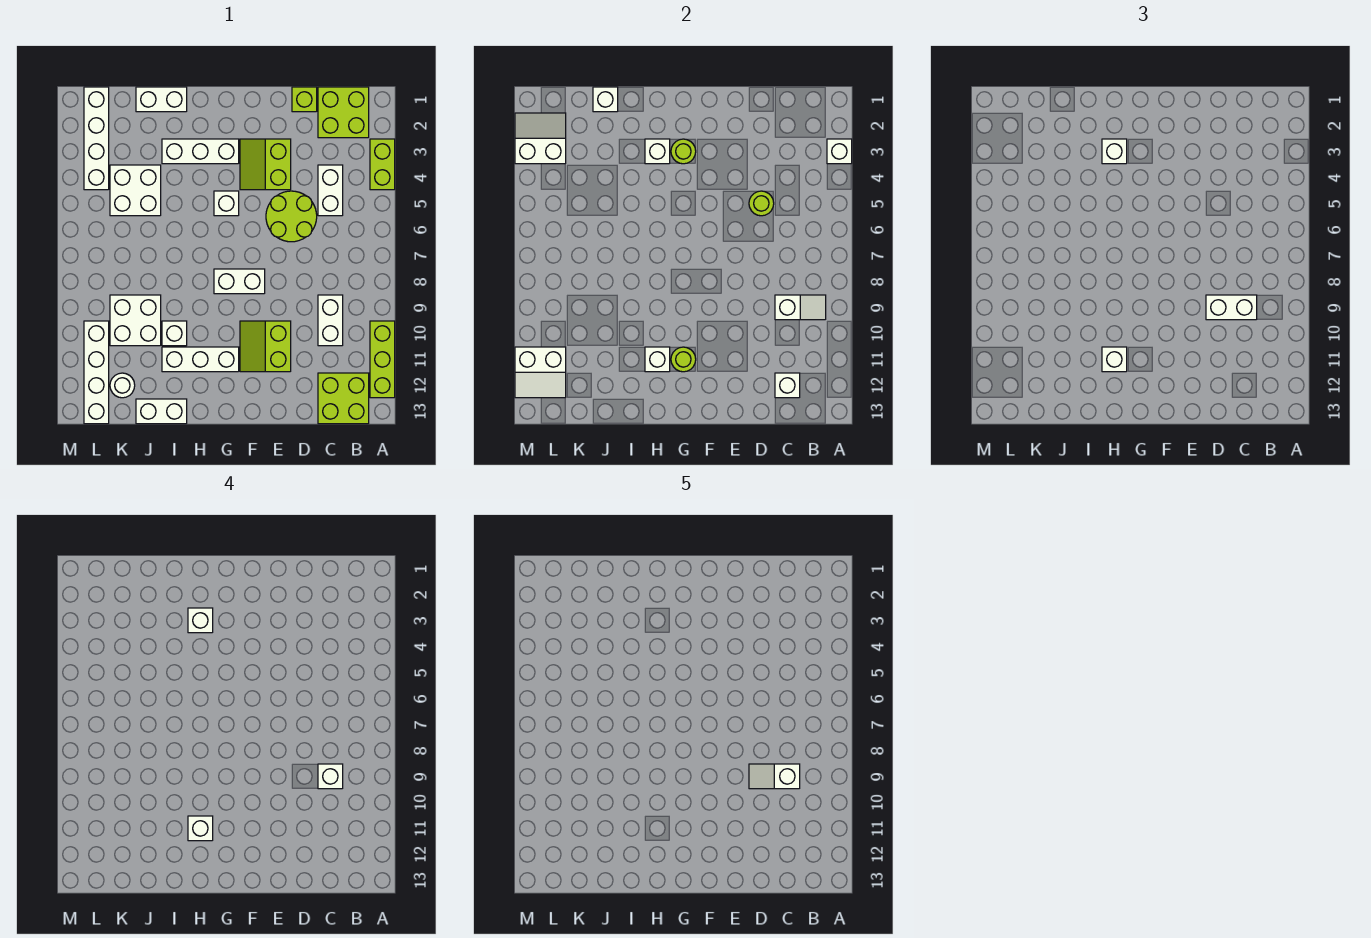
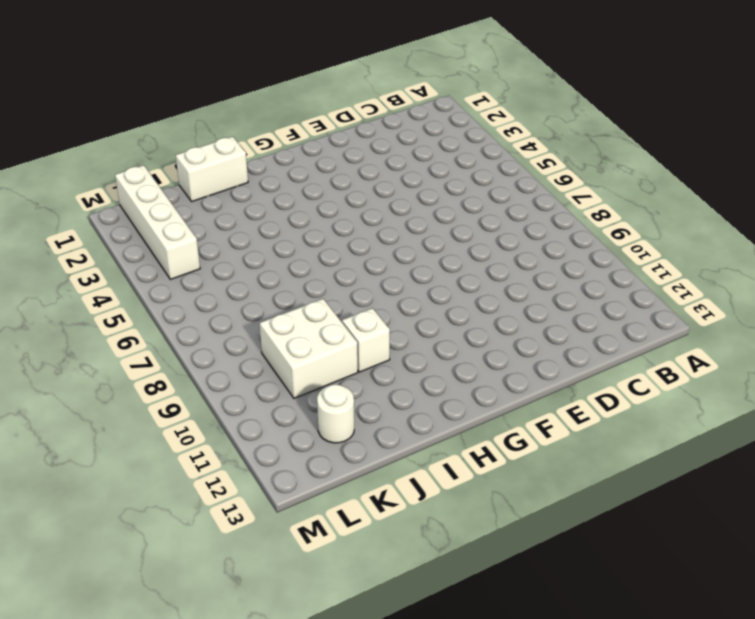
none -> lime 1x2 brick [370,139,395,190]
none -> lime 1x3 brick [370,321,395,398]
none -> lime 2x2 brick [318,87,369,138]
none -> lime 2x2 brick [318,373,369,424]

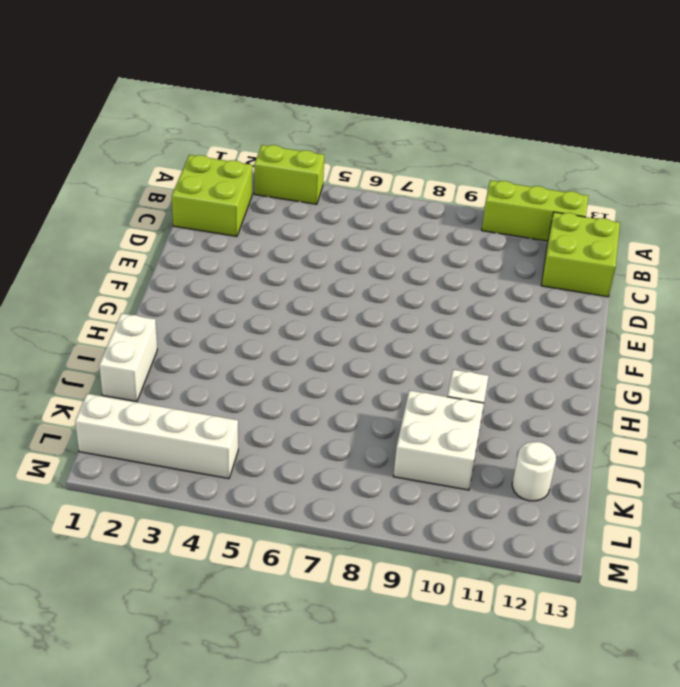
none -> white 1x2 brick [318,165,343,216]
none -> white 1x2 brick [318,295,343,346]
none -> lime 1x1 brick [292,87,317,112]
none -> lime 2x2 round brick [266,191,317,242]

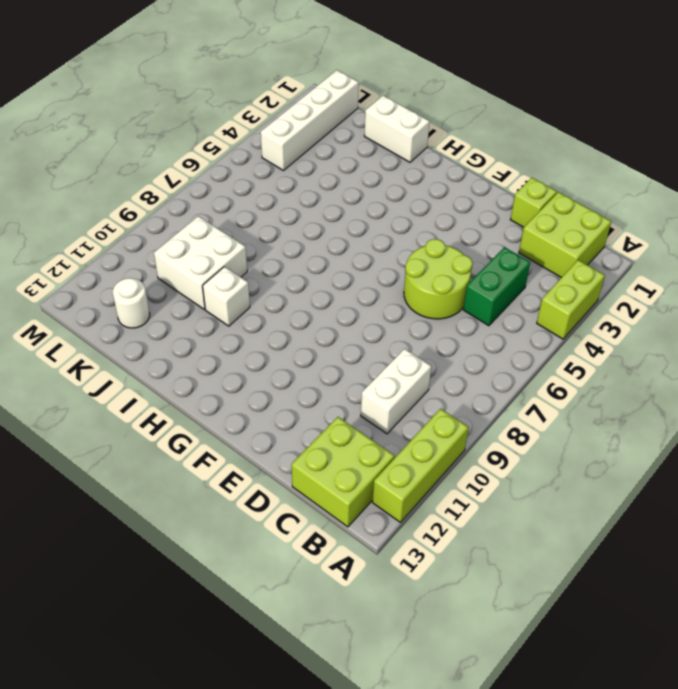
green 1x2 brick [463,247,530,326] -> white 1x2 brick [318,165,343,216]
none -> lime 2x2 slope [240,139,291,190]
none -> lime 2x2 slope [240,321,291,372]
none -> white 1x2 brick [214,269,265,294]
none -> white 1x3 brick [162,139,239,164]

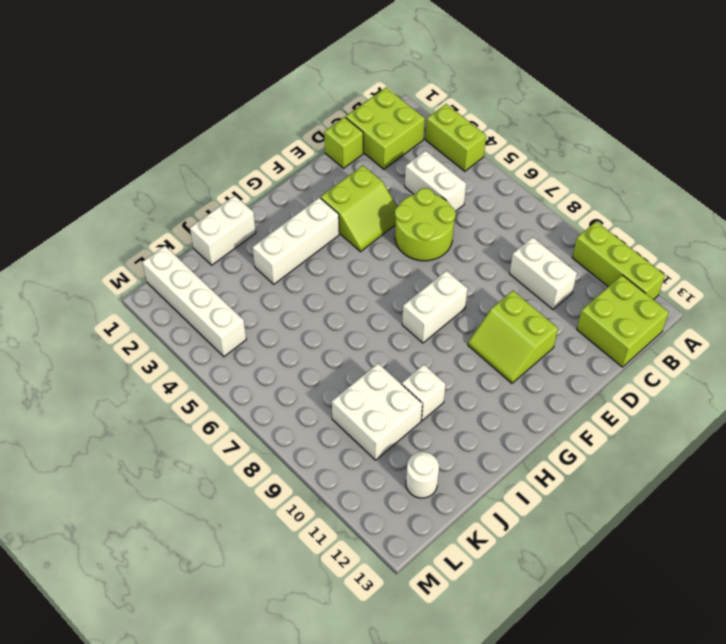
lime 2x2 slope [321,166,397,252] -> lime 2x2 slope turned to [240,139,291,190]
none -> white 1x1 brick [214,191,239,216]
none -> white 1x3 brick [162,347,239,372]
none -> white 1x2 brick [136,399,187,424]
none -> white 2x2 brick [110,165,161,216]

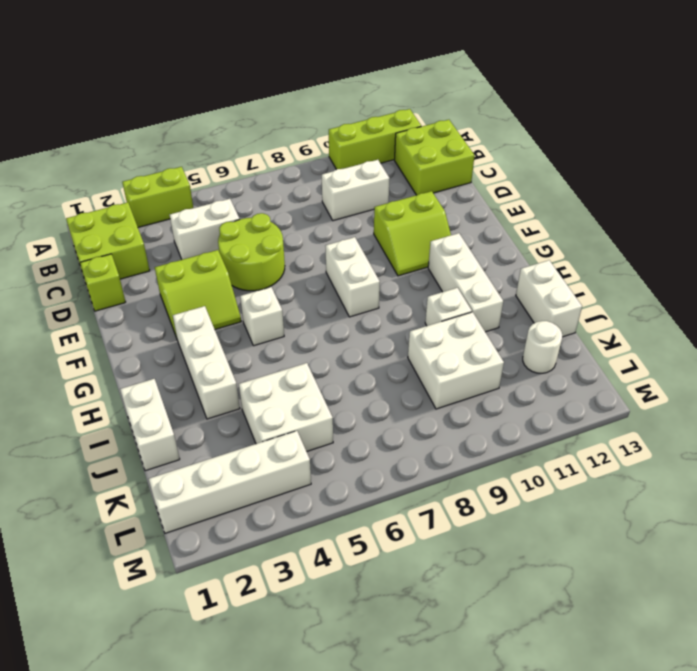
none -> white 1x4 brick [84,321,109,424]
none -> white 1x1 brick [827,139,852,164]
none -> white 1x2 slope [775,295,826,320]
none -> white 1x1 brick [775,373,800,398]

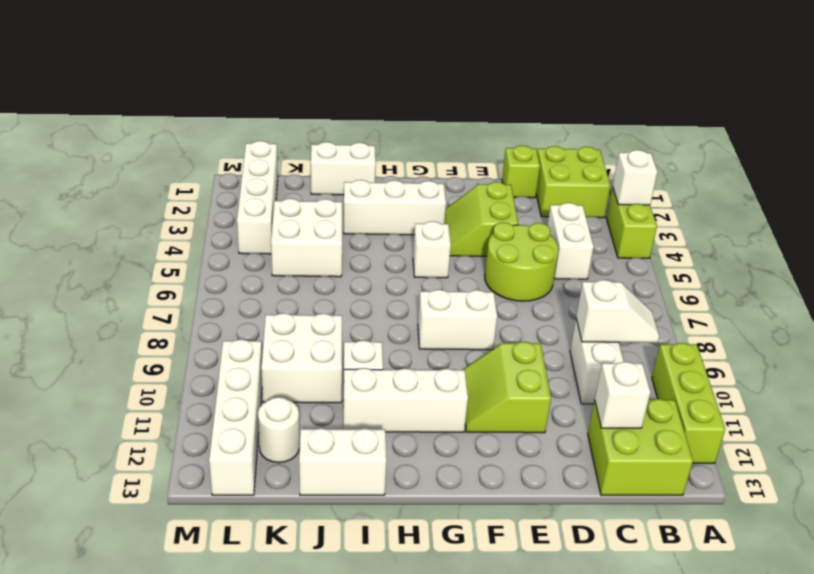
none -> lime 1x1 round brick [749,191,774,216]
none -> lime 1x1 round brick [671,139,696,164]
none -> lime 1x1 round brick [671,347,696,372]
none -> white 1x1 brick [645,139,670,164]

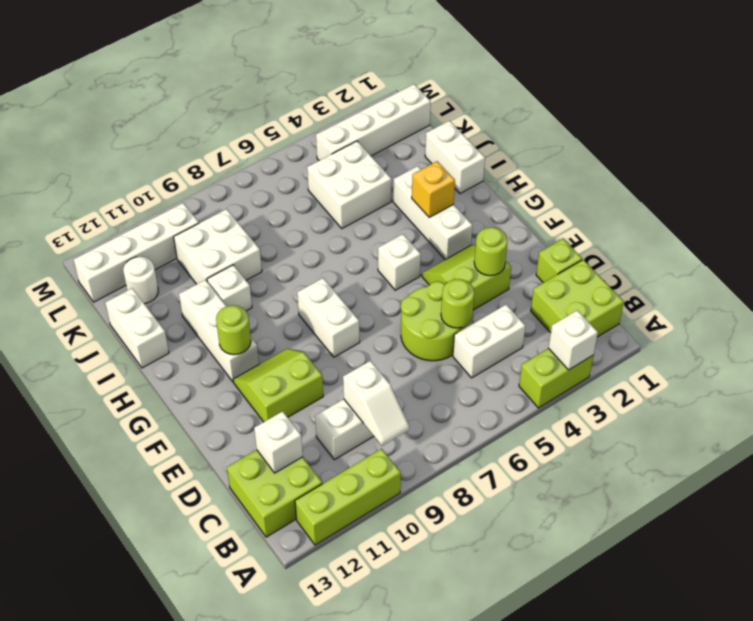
lime 1x1 round brick [474,227,508,276] -> lime 1x1 round brick moved to [671,139,696,164]
yellow 1x1 brick [412,161,455,218] -> white 1x1 brick [645,139,670,164]
none -> white 1x1 brick [645,347,670,372]
none -> white 1x1 brick [593,87,618,112]
none -> white 2x2 slope [515,113,566,164]
none -> white 2x2 slope [515,347,566,398]

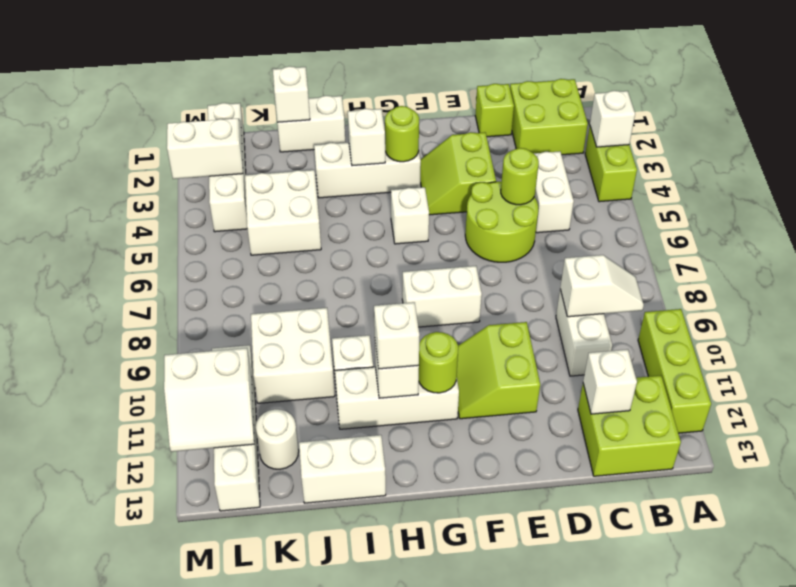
none -> white 1x2 brick [1206,295,1257,320]
none -> white 1x1 brick [1102,139,1127,164]
none -> white 1x1 brick [318,764,343,789]
none -> white 1x1 brick [188,608,213,633]

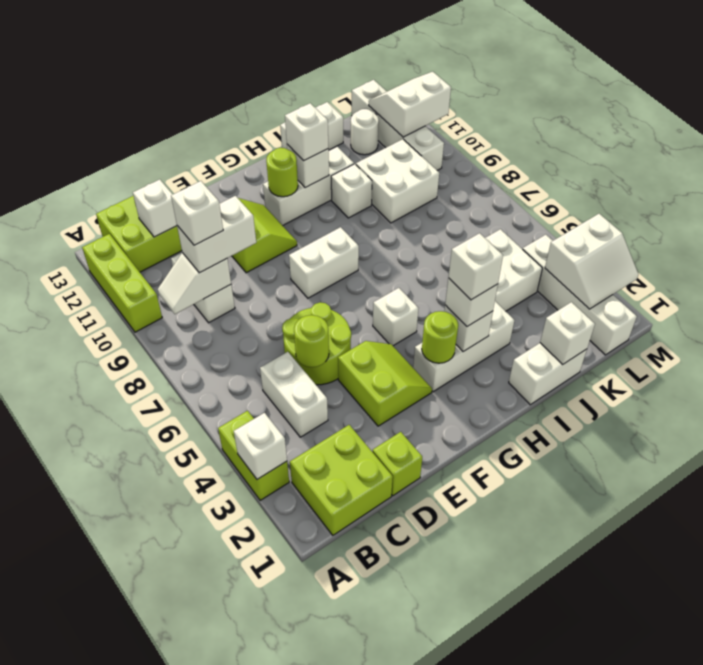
none -> white 1x1 brick [188,816,213,841]
none -> white 1x2 slope [749,764,800,789]

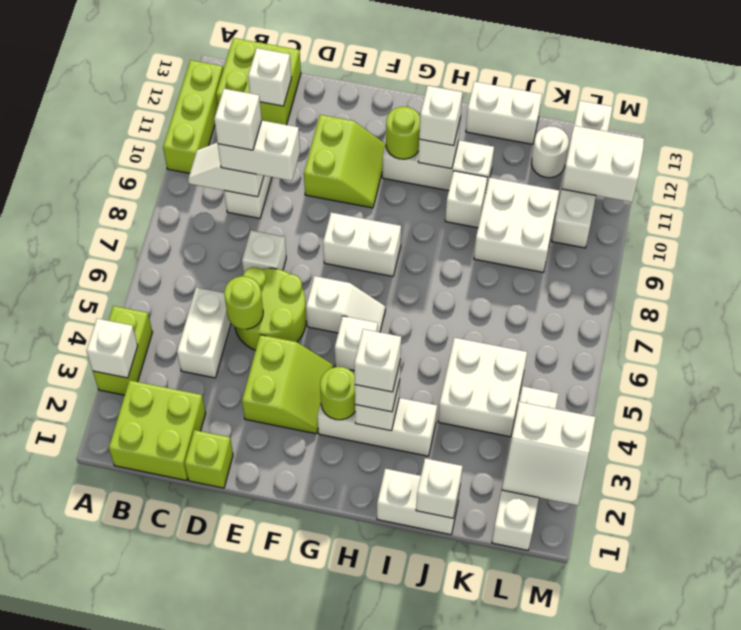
white 1x1 brick [242,230,286,273] -> white 1x1 brick moved to [188,816,213,841]
white 1x2 slope [306,276,385,333] -> white 1x2 slope moved to [749,764,800,789]

